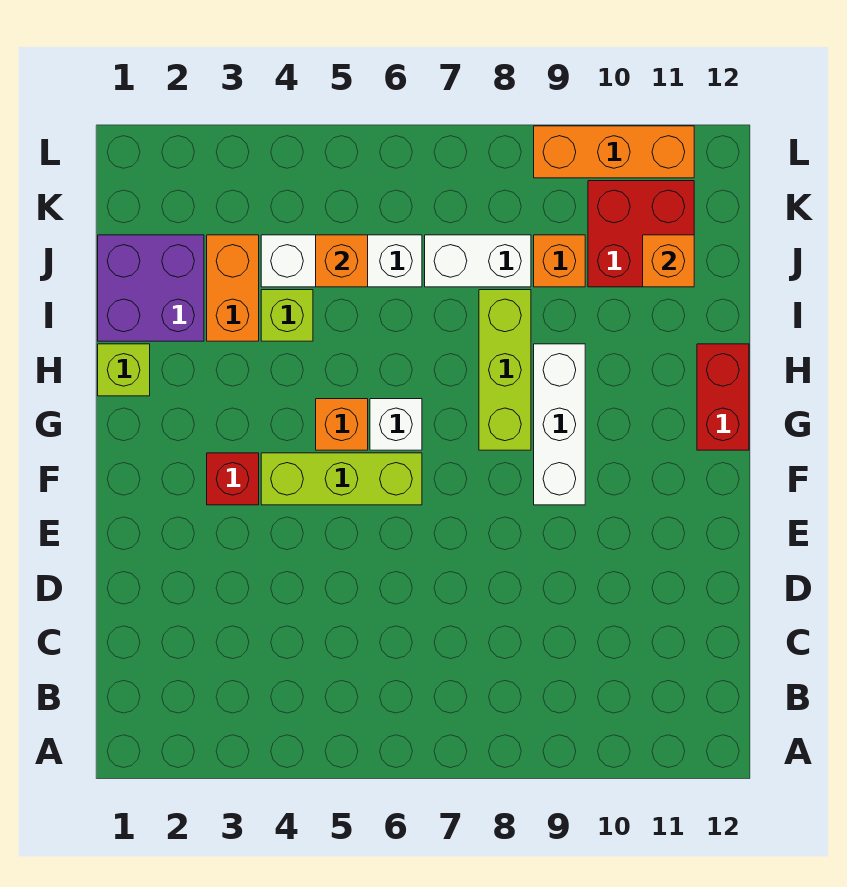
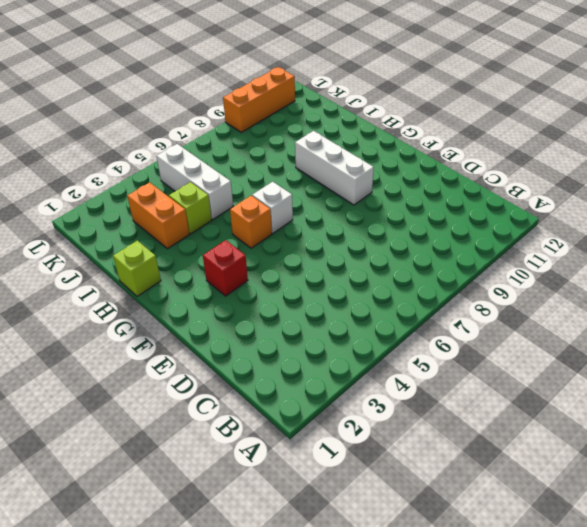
white 1x3 brick [156,144,233,219] -> white 1x3 brick turned to [261,235,422,287]
none -> lime 1x3 brick [261,453,422,505]
none -> lime 1x3 brick [479,290,531,450]
none -> red 1x2 brick [697,344,749,450]

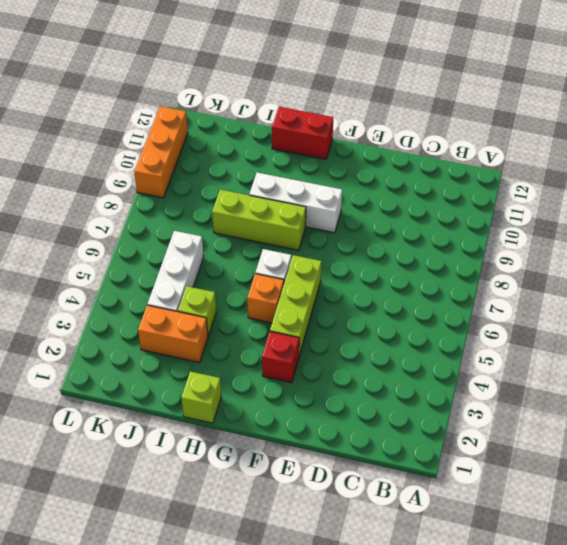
none -> purple 2x2 brick [98,235,204,341]
none -> white 1x2 brick [425,235,531,287]
none -> orange 1x1 brick [534,235,585,287]

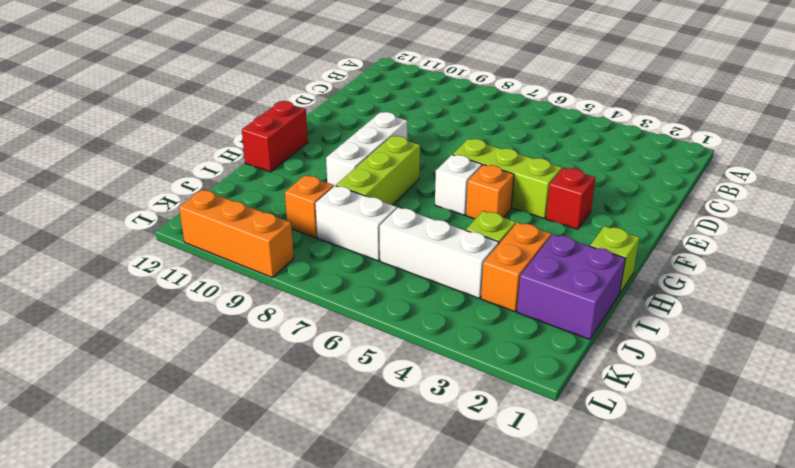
none -> red 2x2 brick [588,181,694,287]
none -> orange 1x1 brick [316,235,368,287]
none -> orange 1x1 brick [643,235,694,287]

